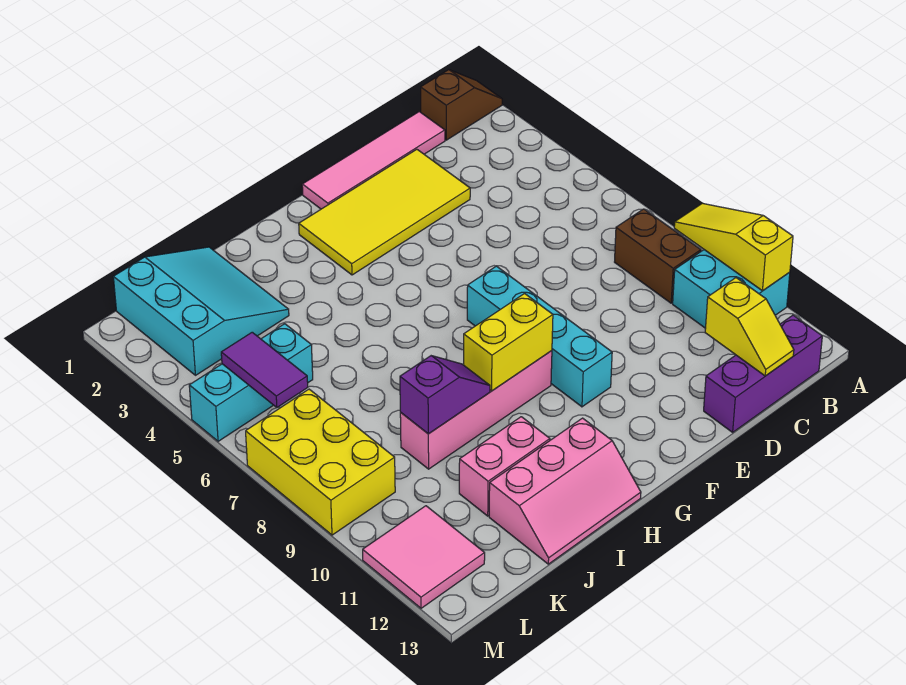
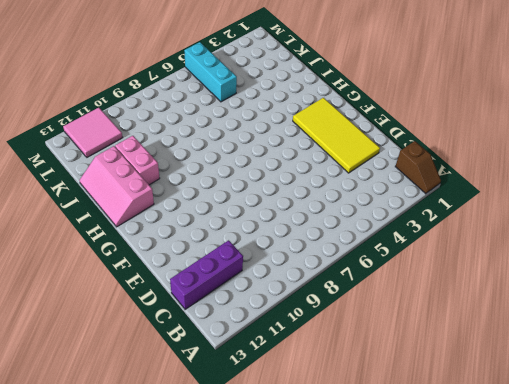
purple 1x3 brick [170,240,243,309] -> purple 1x3 brick turned to [704,315,822,432]
none -> cyan 2x2 brick [673,250,790,328]
none -> brown 1x2 brick [615,209,701,303]
none -> pink 1x4 tile [302,112,445,209]

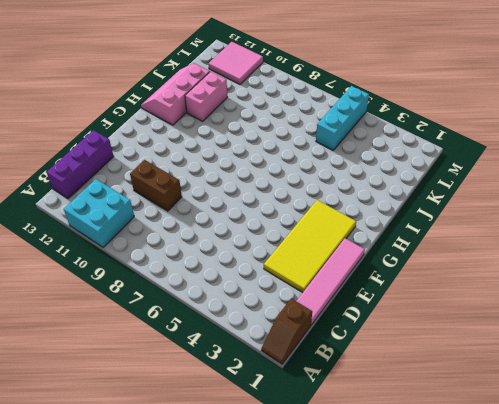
brown 1x2 brick [130,160,182,211] -> brown 1x2 brick moved to [615,209,701,303]
none -> cyan 1x4 brick [467,266,612,407]
none -> pink 1x4 brick [400,351,552,469]
none -> cyan 3x3 slope [113,247,289,375]

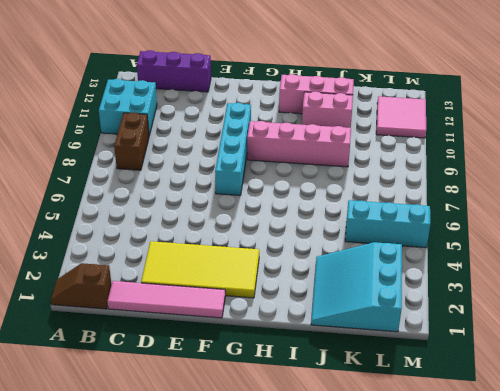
none -> yellow 2x3 brick [246,389,395,535]
none -> yellow 1x3 slope [674,203,793,291]
none -> yellow 1x2 slope [705,278,794,376]

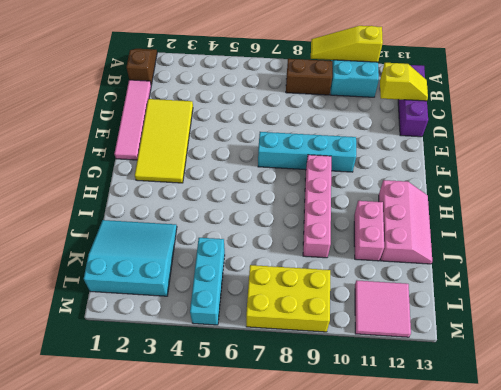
none -> yellow 1x2 brick [464,294,553,391]
none -> purple 1x2 slope [400,356,490,434]
none -> purple 1x2 tile [221,332,308,408]

